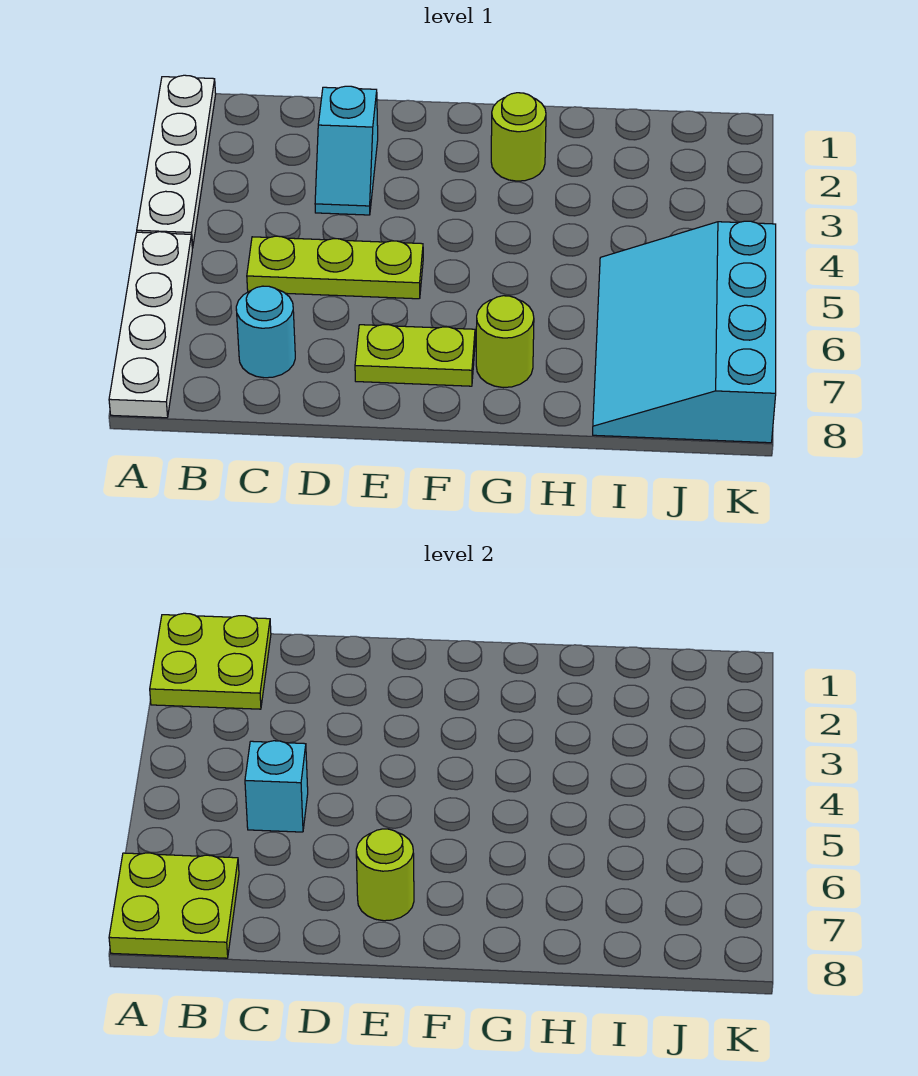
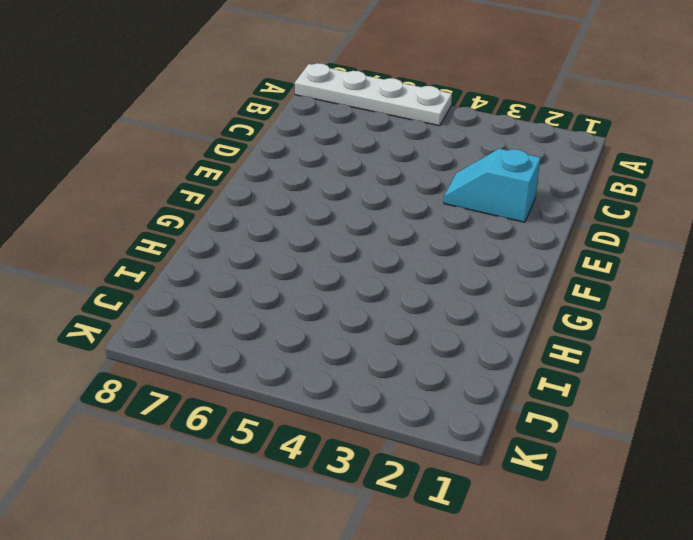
none -> white 1x4 plate [137,75,216,248]
none -> lime 1x3 plate [247,236,423,299]
none -> cyan 1x1 round brick [236,286,295,378]

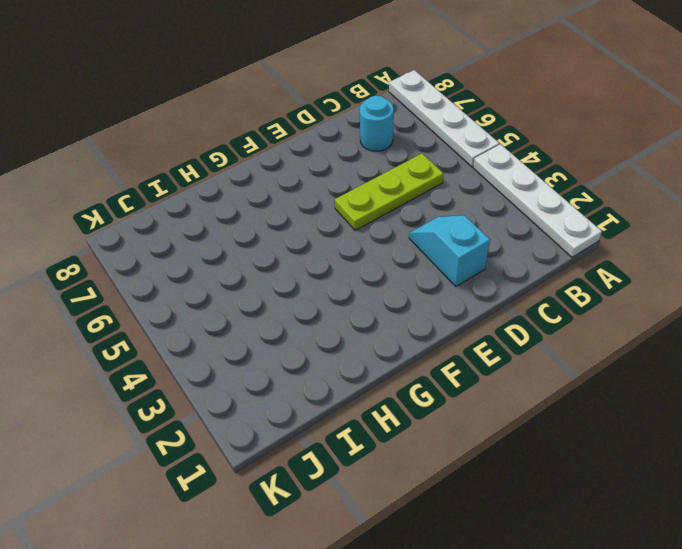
none -> lime 1x2 plate [355,325,475,386]
none -> lime 1x1 round brick [491,93,546,181]
none -> lime 1x1 round brick [476,296,534,388]

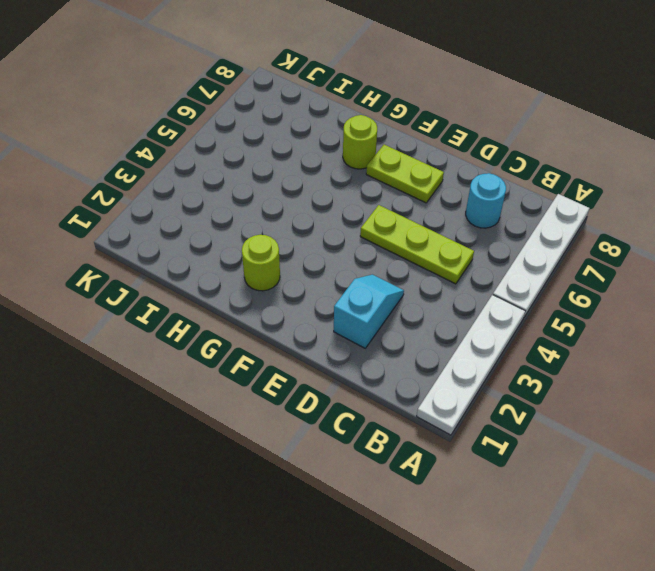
none -> cyan 3x4 slope [593,221,776,443]
none -> lime 2x2 plate [150,613,271,709]
none -> lime 2x2 plate [109,853,239,958]

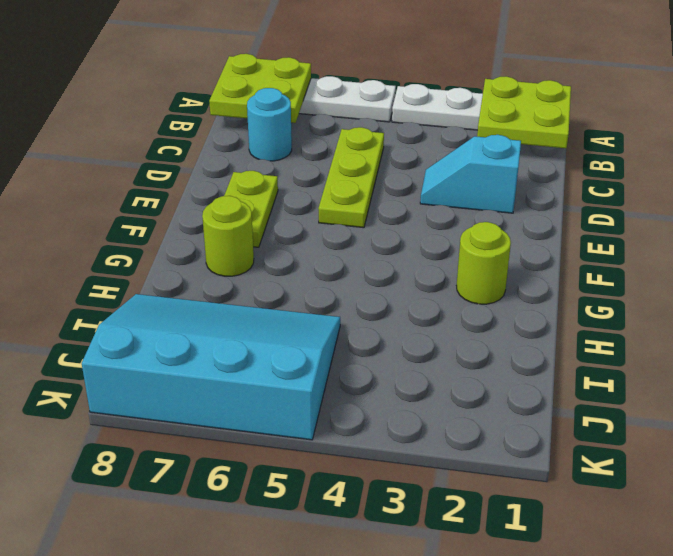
none -> cyan 1x1 brick [245,741,308,832]
none -> lime 1x1 round brick [356,829,414,921]

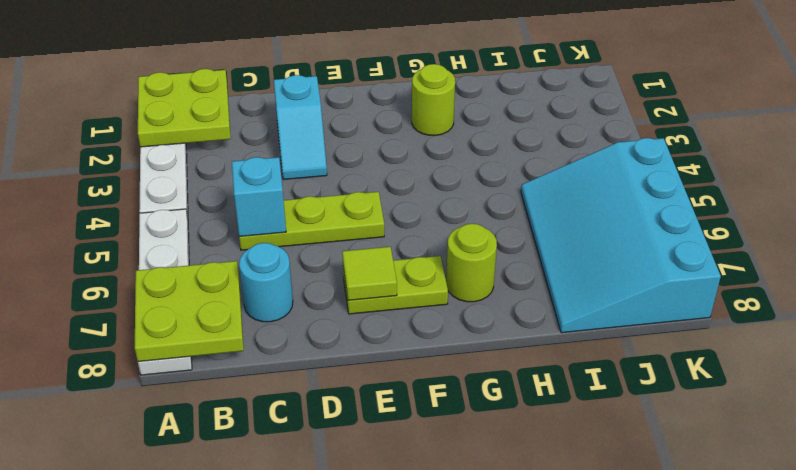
lime 1x1 tile [342,247,397,300] -> lime 1x1 round brick [356,829,414,921]

